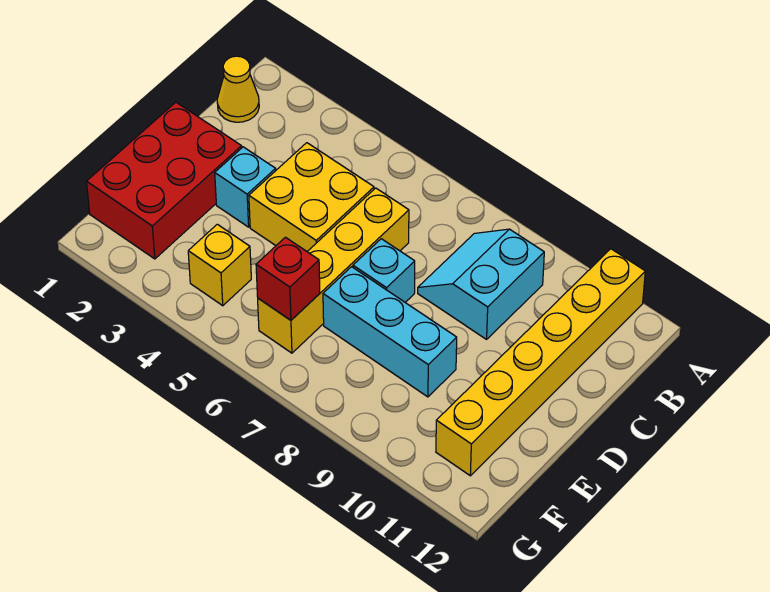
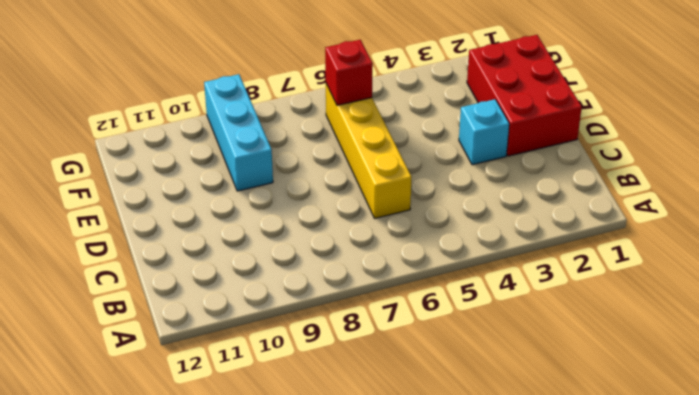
cyan 1x3 brick [204,74,273,191] -> cyan 1x3 brick turned to [323,267,457,397]
none -> yellow 1x6 brick [436,249,645,476]
none -> yellow 1x1 cone [217,56,259,122]

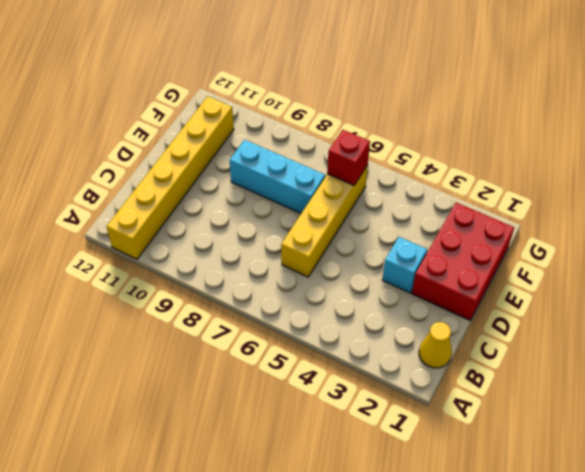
none -> cyan 2x2 slope [418,229,544,339]
none -> yellow 2x2 brick [249,143,374,251]

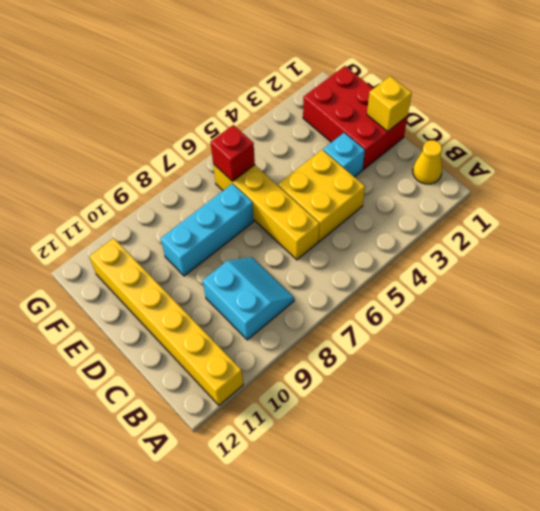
yellow 1x1 brick [367,76,412,131] -> yellow 1x1 brick moved to [188,224,251,306]
none -> cyan 1x1 brick [353,239,415,302]

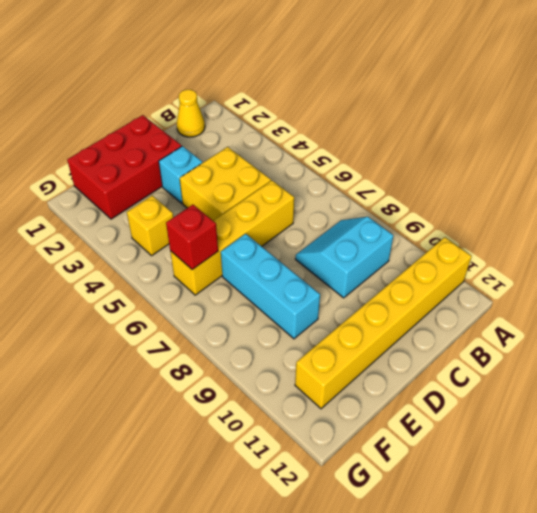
none -> cyan 1x1 brick [353,239,415,302]

